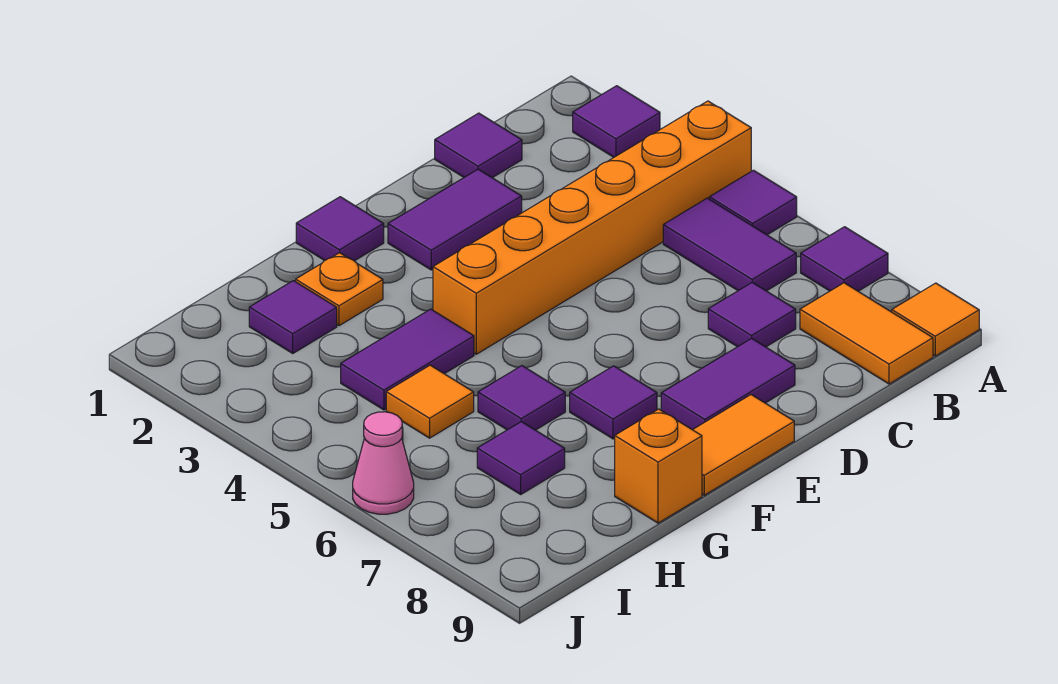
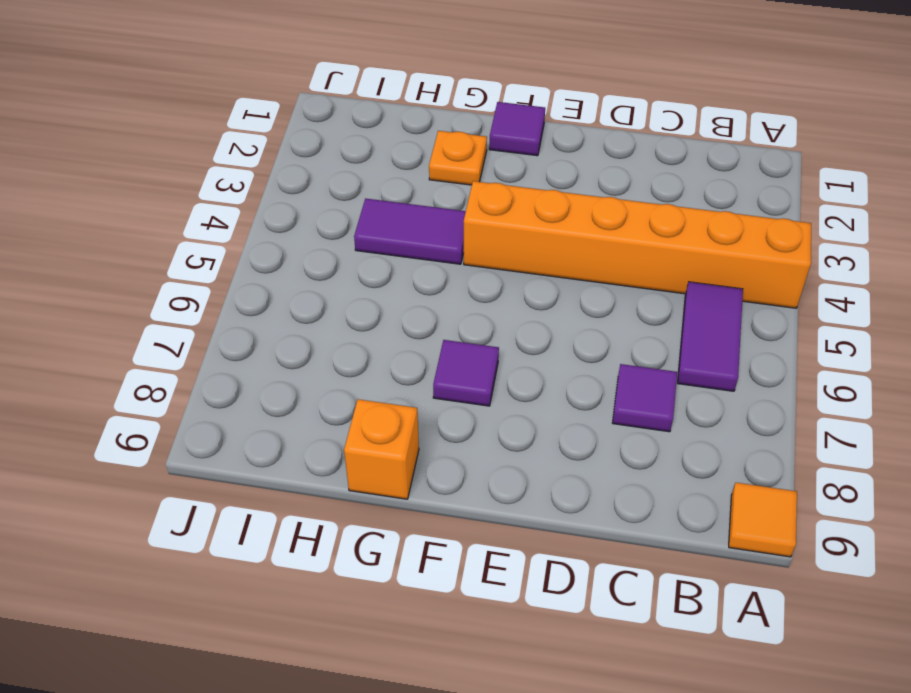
none -> purple 1x1 tile [573,86,660,157]
none -> purple 1x1 tile [709,170,797,235]
none -> purple 1x1 tile [801,227,888,291]

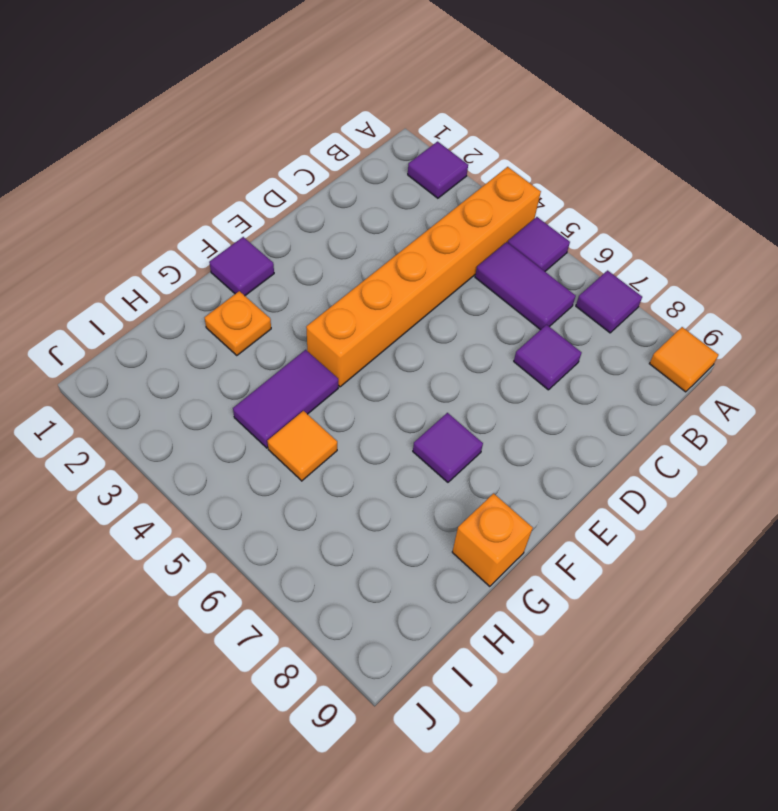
none -> orange 1x2 tile [800,283,933,384]
none -> purple 1x1 tile [435,113,522,178]
none -> purple 1x2 tile [388,169,522,270]

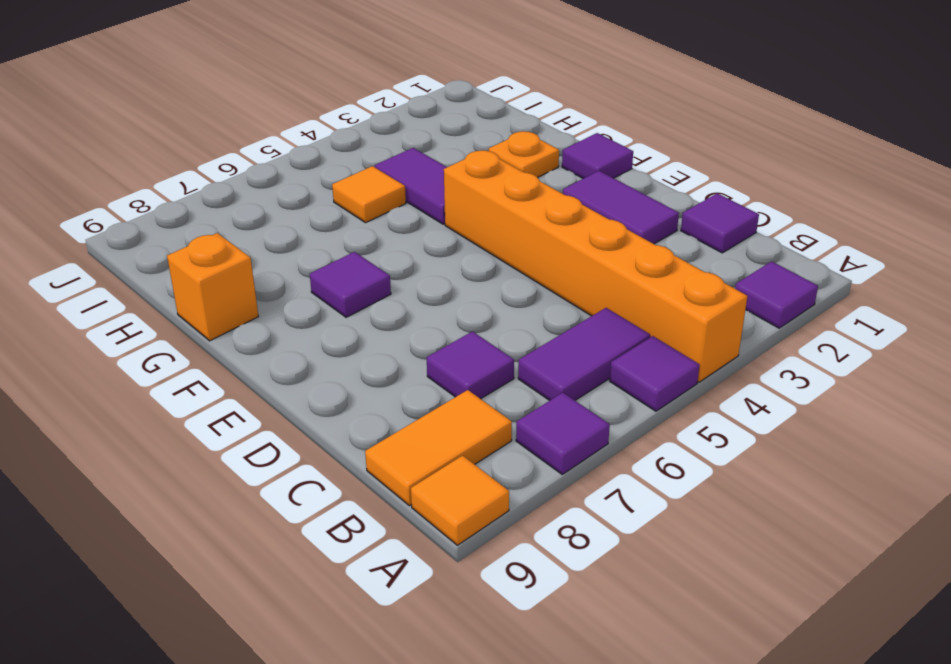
none -> purple 1x2 tile [661,338,795,430]
none -> orange 1x2 tile [693,395,794,495]
none -> purple 1x1 tile [478,366,565,430]

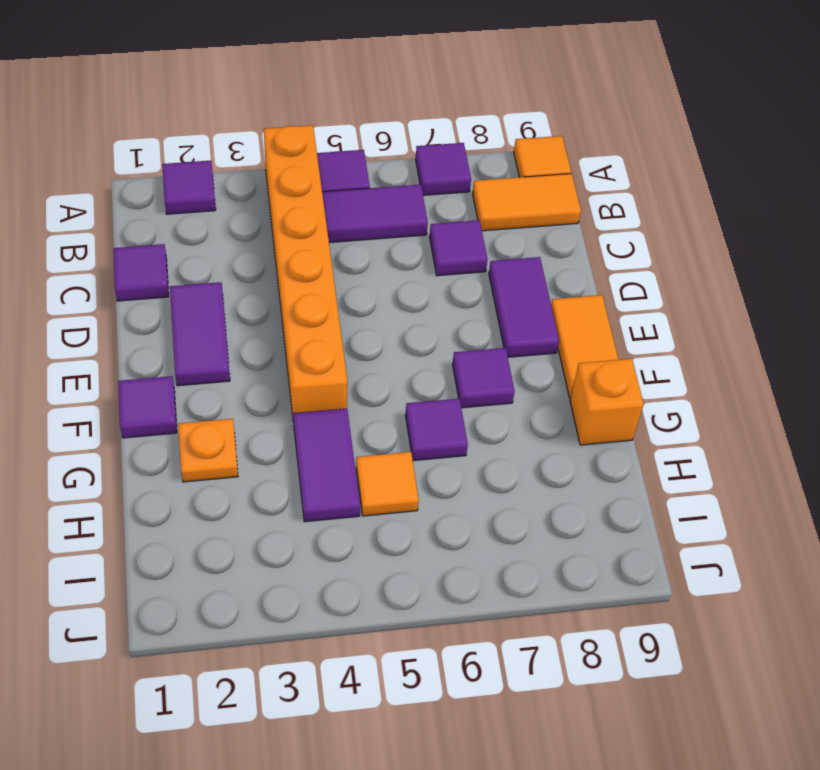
none -> purple 1x1 tile [249,281,337,353]
none -> purple 1x1 tile [477,422,565,494]
none -> pink 1x1 cone [353,412,414,514]

